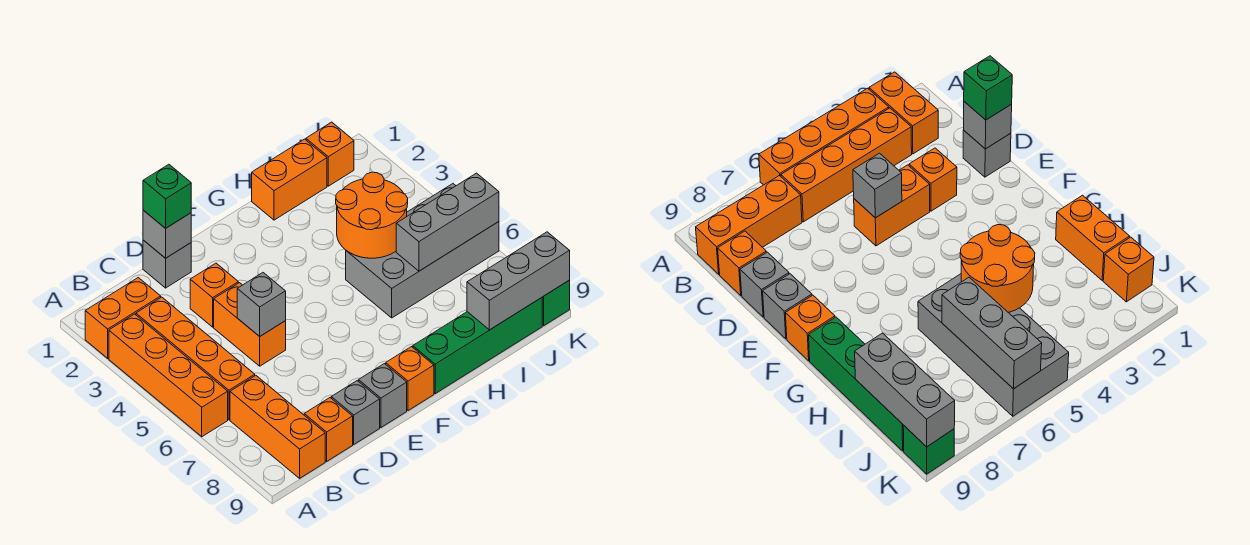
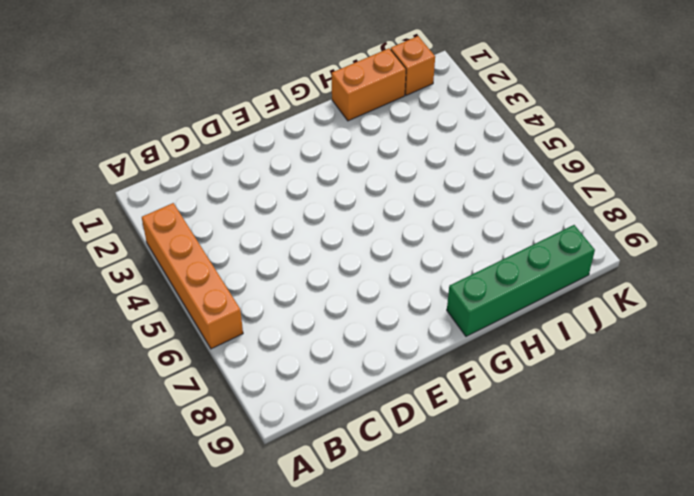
none -> orange 1x2 brick [85,278,161,358]
none -> orange 1x4 brick [136,297,255,420]
none -> orange 1x3 brick [230,375,325,478]

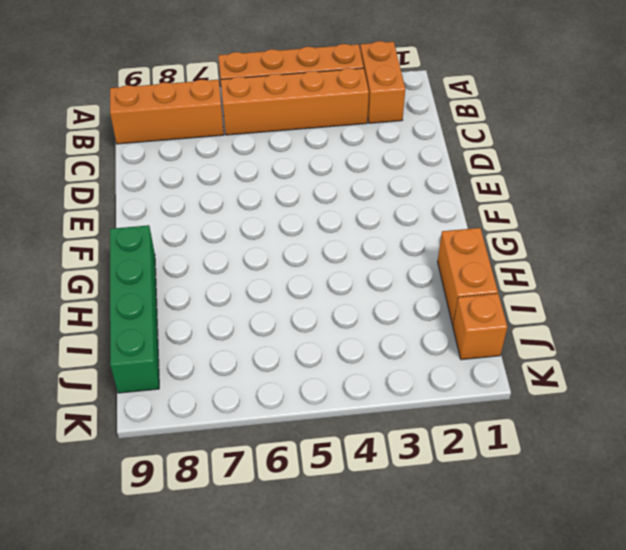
none -> orange 1x1 brick [304,398,353,461]
none -> grey 1x1 brick [143,240,191,288]
none -> orange 1x1 brick [190,263,238,327]

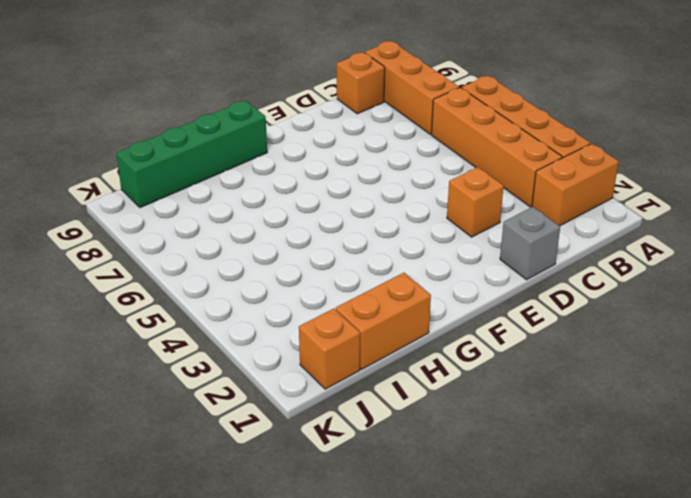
none -> orange 1x2 brick [214,283,286,366]
none -> grey 1x1 brick [331,381,380,444]
none -> grey 1x1 brick [359,364,407,427]

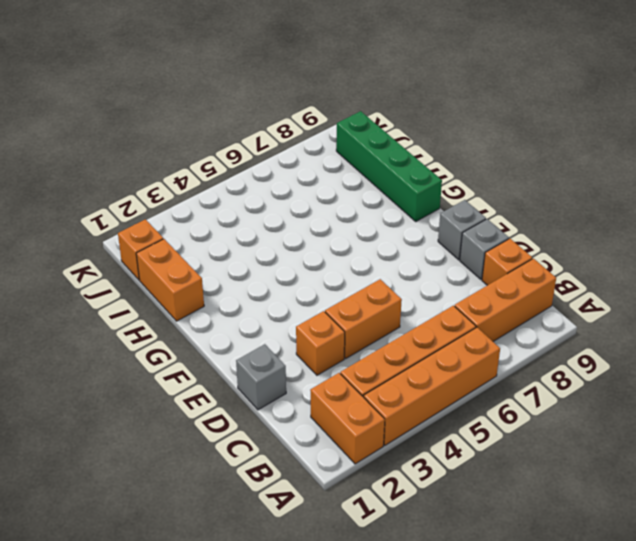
none -> orange 1x1 brick [386,347,434,411]
none -> grey 2x4 brick [346,184,499,318]
none -> green 1x1 brick [542,280,570,326]

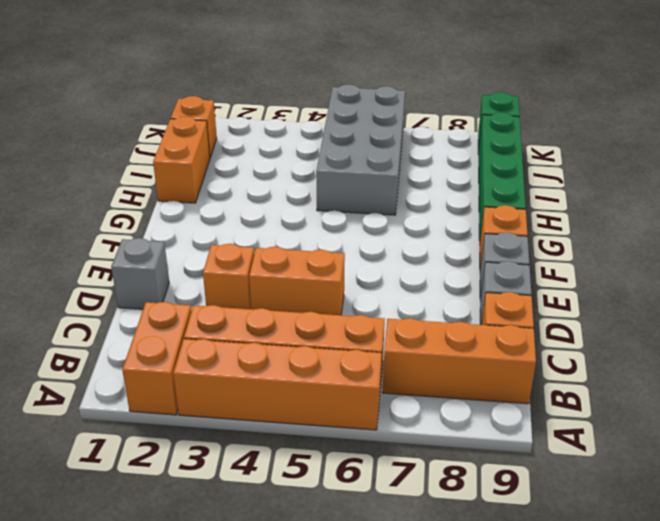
none -> grey 1x1 brick [143,210,191,258]
none -> grey 1x1 brick [237,273,286,336]
none -> orange 2x2 round brick [336,172,408,258]

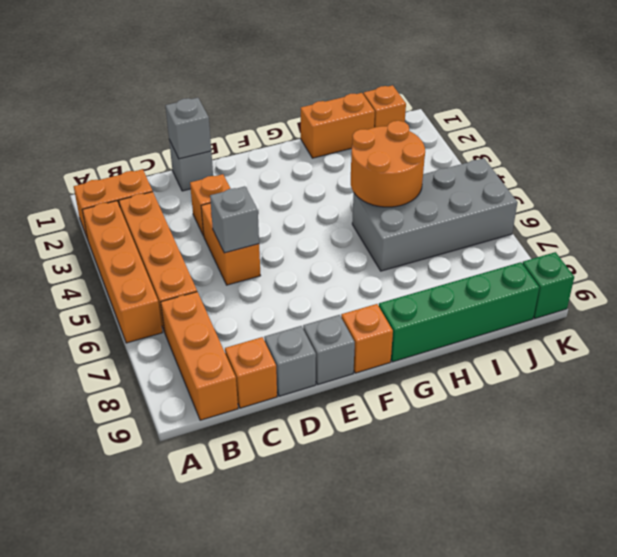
none -> grey 1x3 brick [396,173,499,271]
none -> grey 1x3 brick [467,232,570,330]
none -> green 1x1 brick [143,164,191,228]

